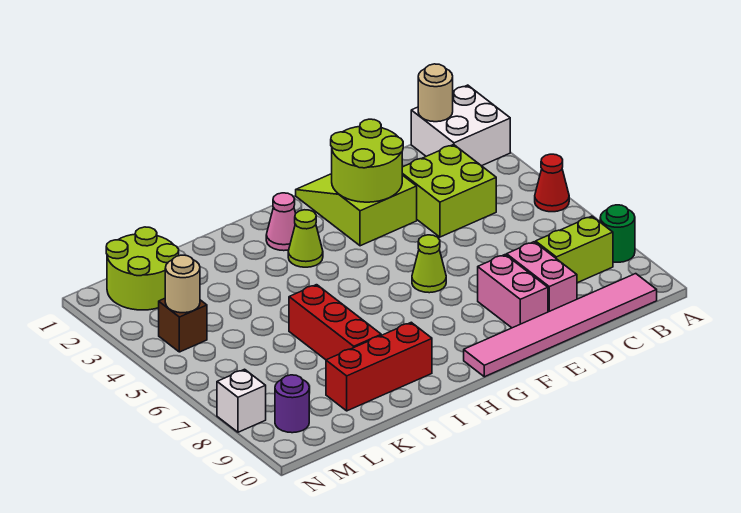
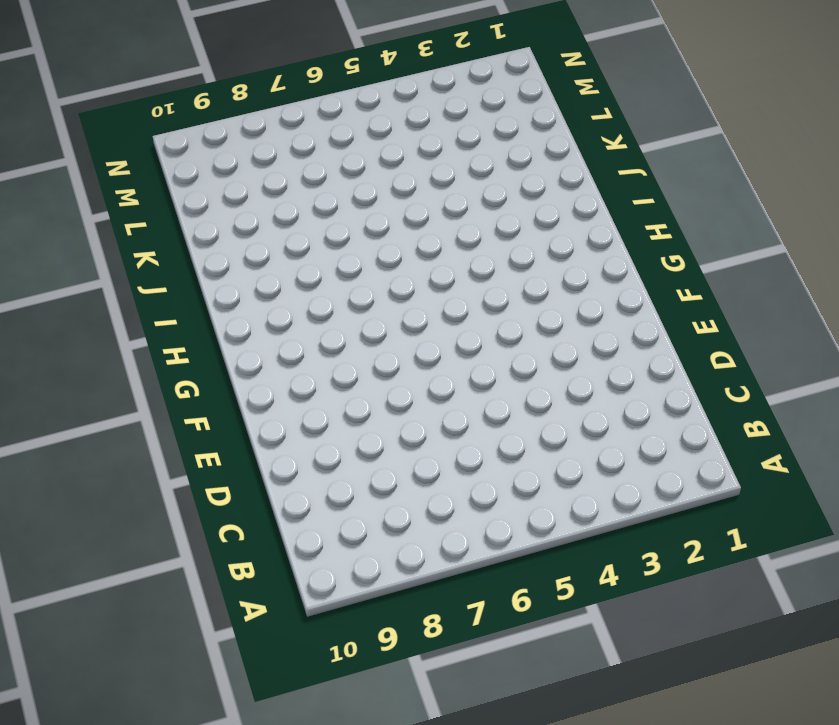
none -> white 2x2 brick [411,85,510,166]
none -> red 1x1 cone [535,154,569,212]
none -> green 1x1 round brick [600,205,635,262]

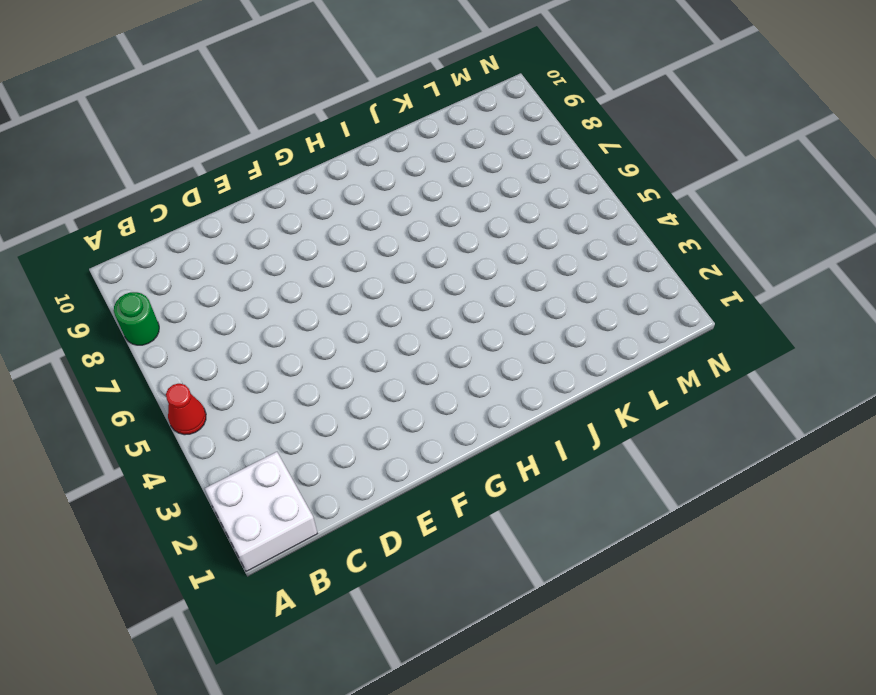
none -> lime 1x2 brick [536,216,613,283]
none -> pink 1x6 tile [464,274,657,377]
none -> lime 2x2 brick [402,145,496,237]

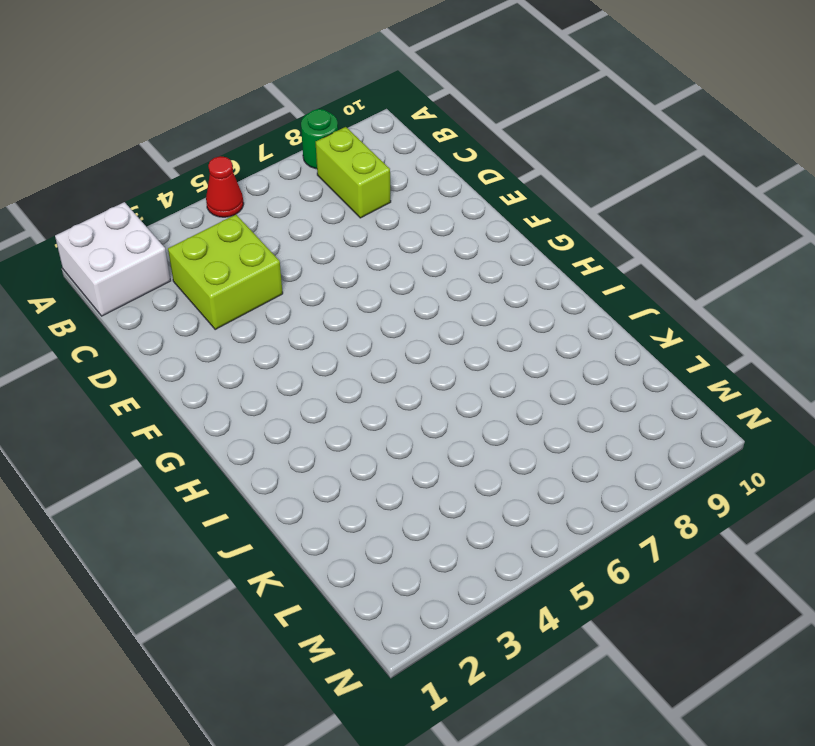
none -> pink 1x6 tile [464,274,657,377]
none -> pink 1x2 brick [507,242,577,312]
none -> lime 2x3 slope [296,174,417,246]

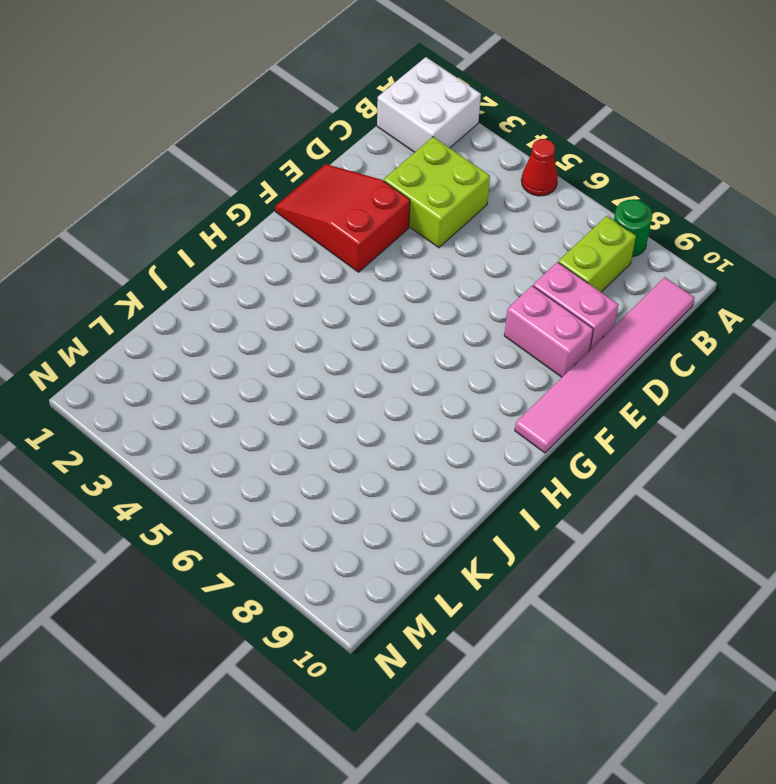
red 2x3 slope [275,164,410,272] -> lime 2x3 slope [296,174,417,246]
none -> lime 1x1 cone [412,235,446,293]
none -> pink 1x1 cone [266,193,296,251]
none -> lime 1x1 cone [288,210,323,267]

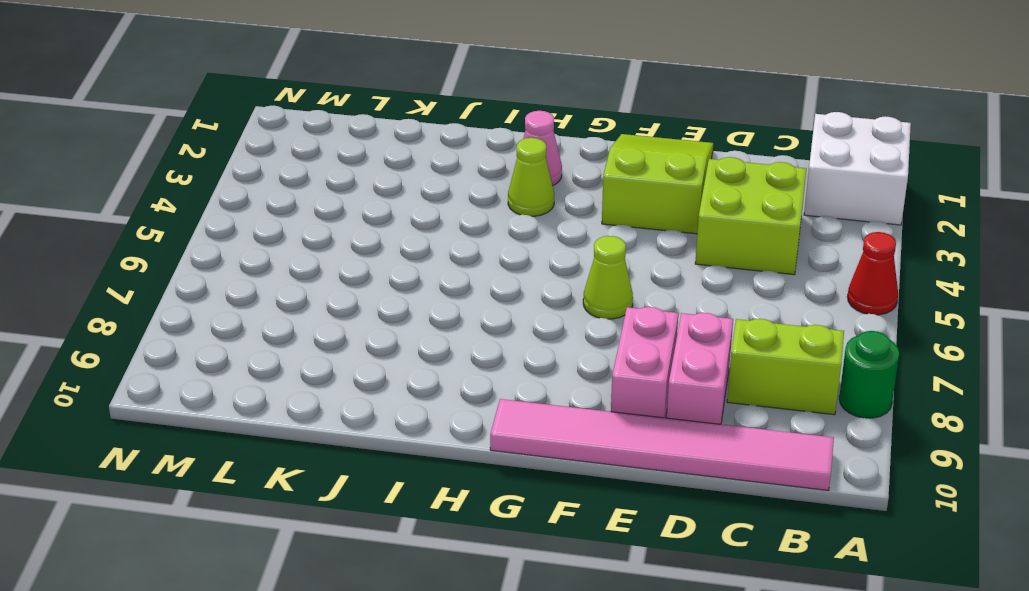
none -> red 1x3 brick [326,322,432,411]
none -> red 1x3 brick [289,285,381,360]
none -> lime 2x2 round brick [106,227,179,310]

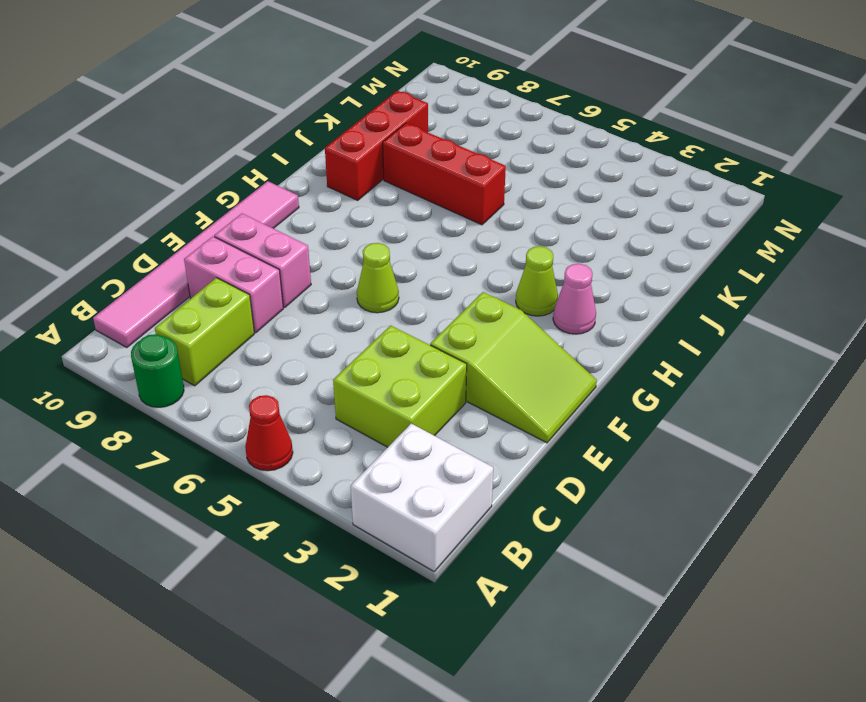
none -> lime 2x2 round brick [106,227,179,310]
none -> brown 1x1 brick [159,298,207,352]
none -> purple 1x1 round brick [275,375,309,433]

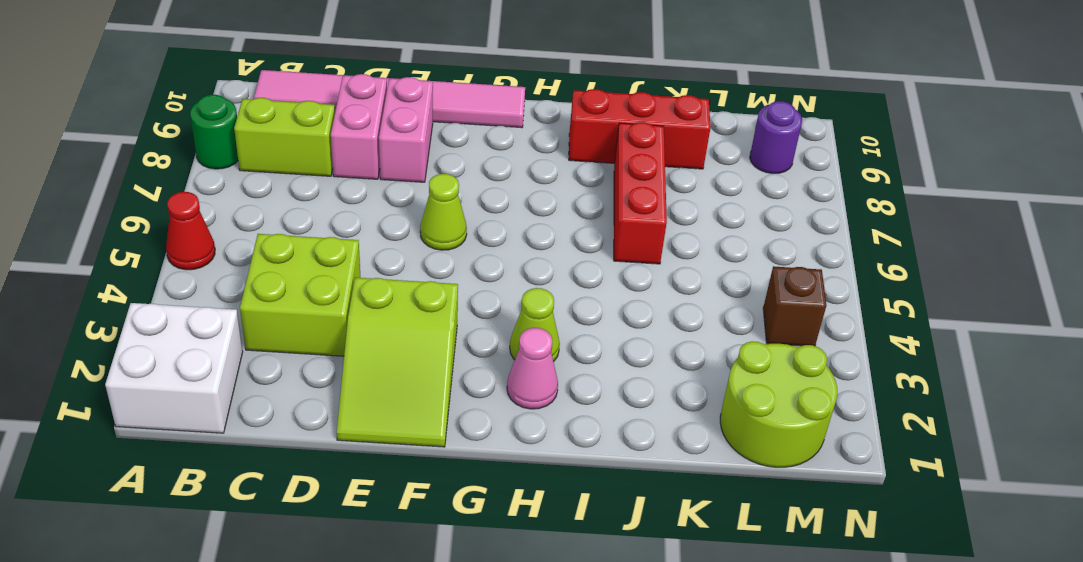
none -> white 1x1 brick [217,369,266,432]
none -> tan 1x1 round brick [418,64,453,122]
none -> lime 2x2 round brick [331,119,403,202]

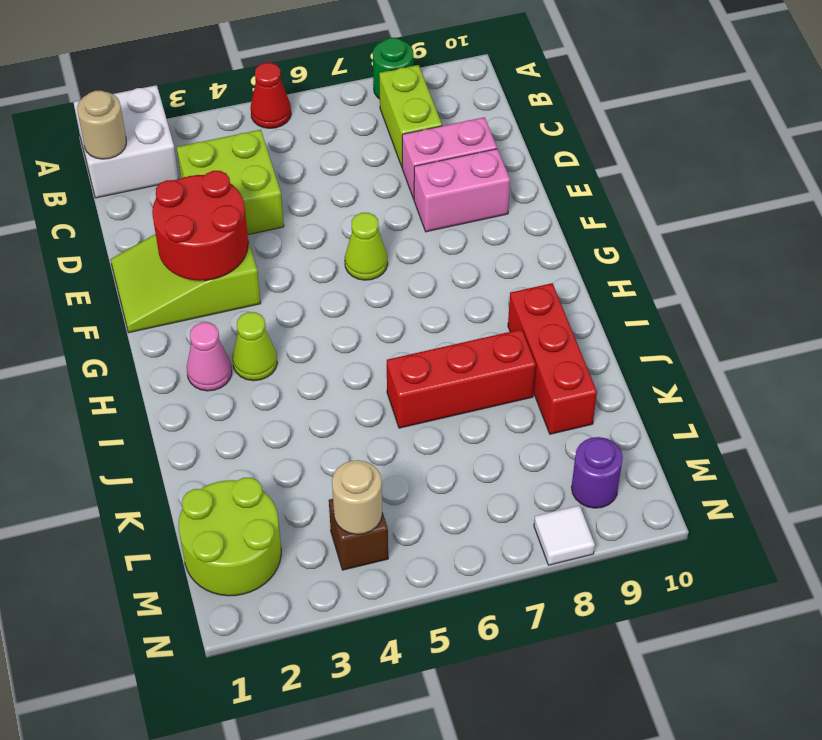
red 2x2 round brick [152,171,248,281] -> lime 2x2 round brick [331,119,403,202]
white 1x1 tile [534,505,595,565] -> white 1x1 brick [217,369,266,432]
none -> pink 1x6 tile [464,274,657,377]

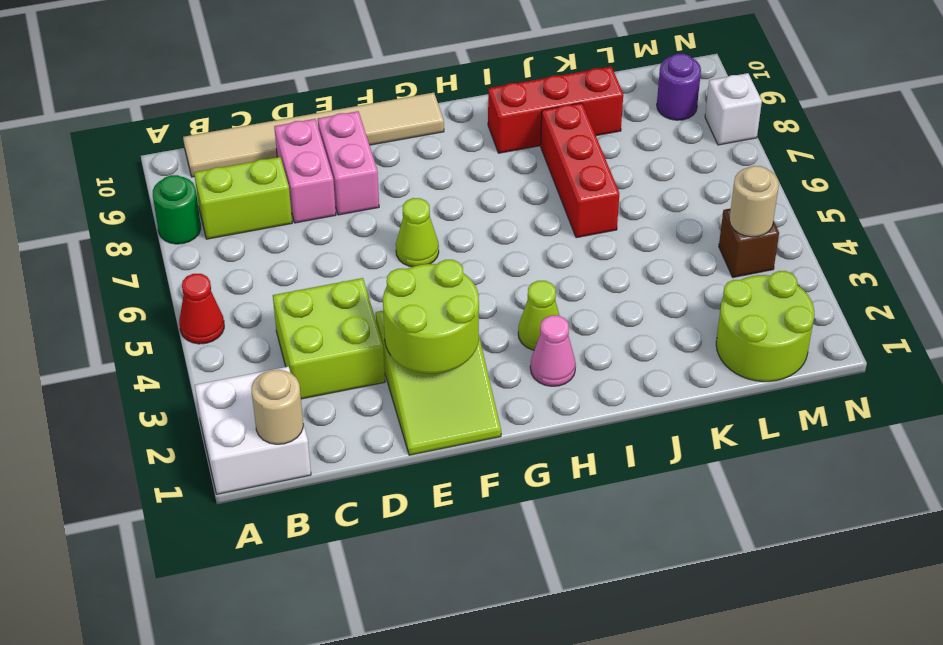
tan 1x6 tile [183,93,444,177] -> pink 1x6 tile [464,274,657,377]

